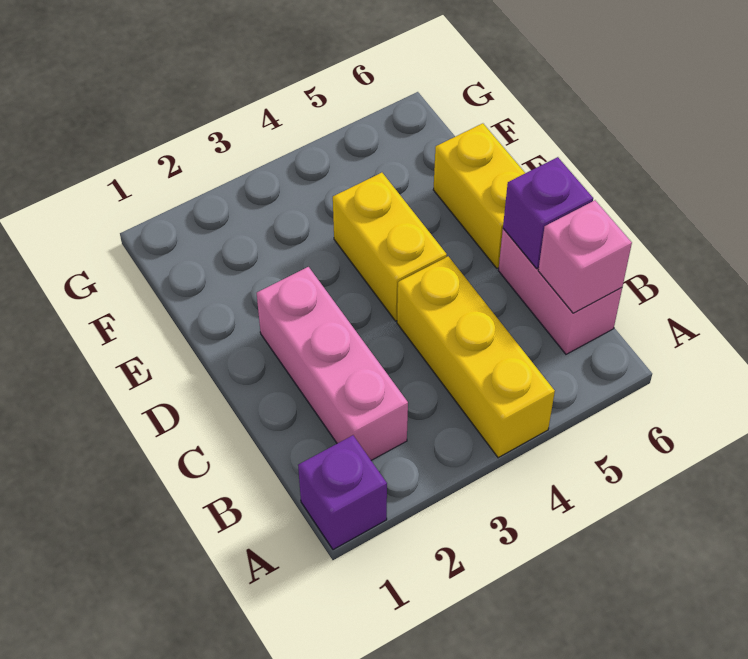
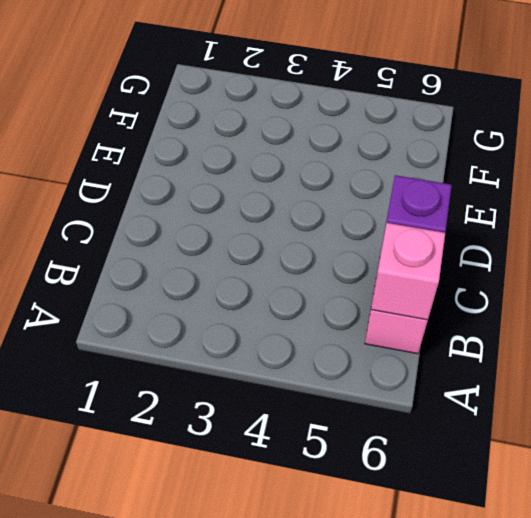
none -> purple 1x1 brick [298,435,387,550]
none -> yellow 1x3 brick [397,256,555,458]

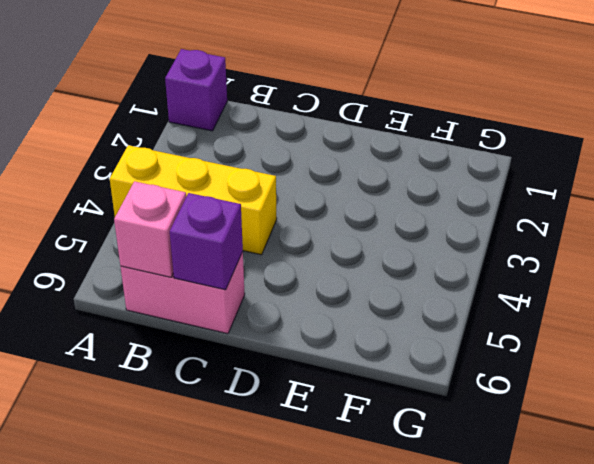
none -> pink 1x3 brick [257,267,408,460]
none -> yellow 1x2 brick [333,173,447,321]

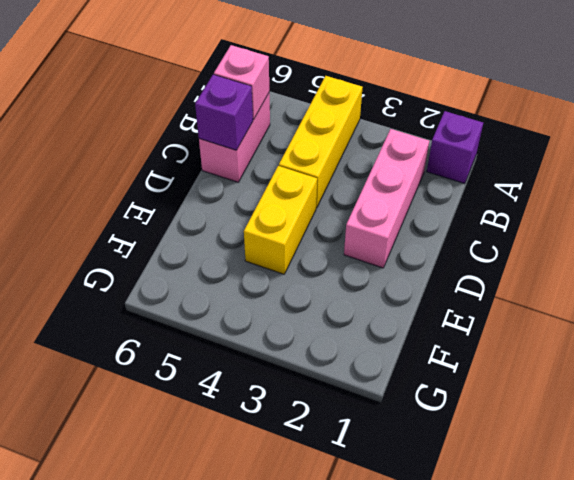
none -> yellow 1x2 brick [433,123,525,268]

